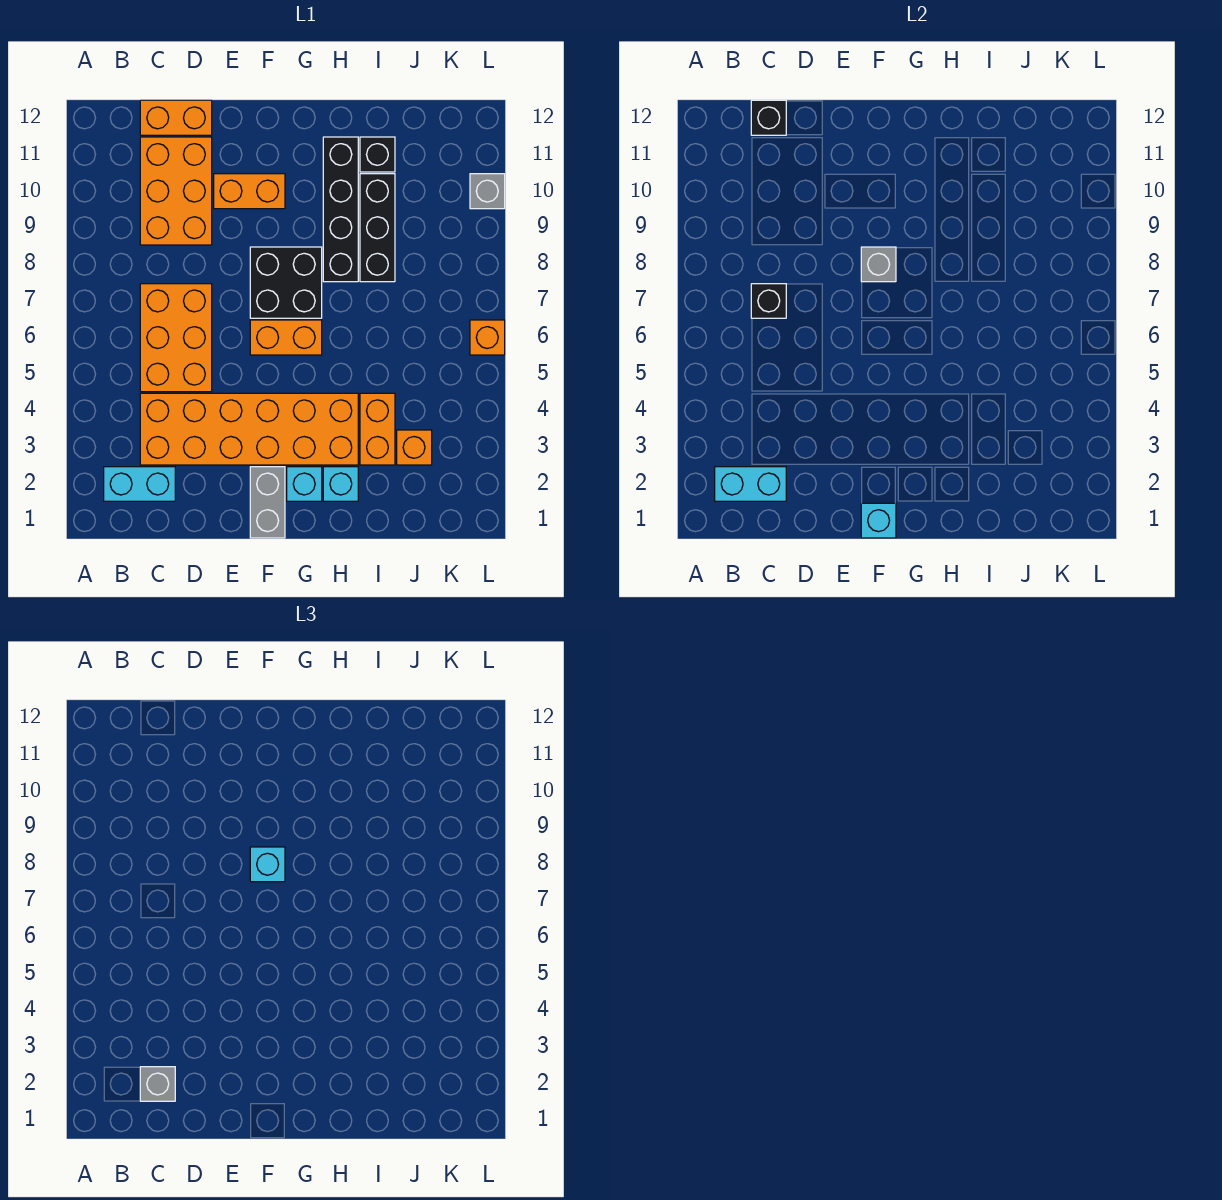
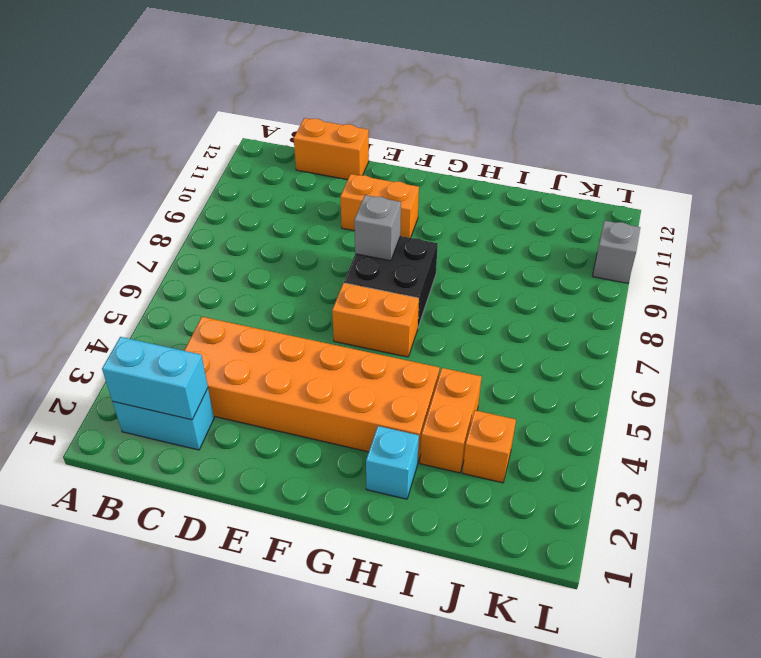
none -> orange 2x3 brick [140,284,212,392]
none -> orange 2x3 brick [140,137,212,245]
none -> grey 1x2 brick [250,467,285,538]

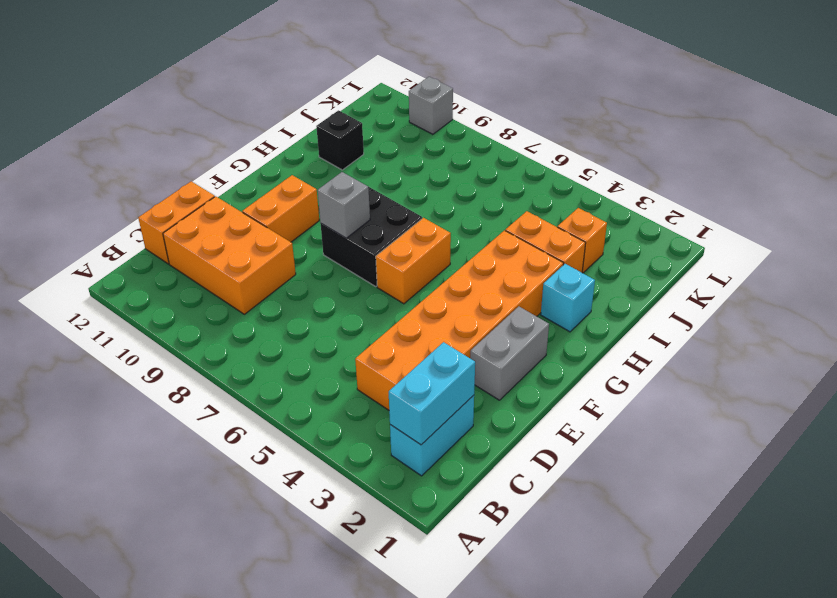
grey 1x2 brick [470,306,549,400] -> grey 1x2 brick turned to [250,467,285,538]
none -> orange 2x3 brick [140,284,212,392]
none -> cyan 1x1 brick [287,467,322,501]
none -> black 1x4 brick [323,137,358,282]

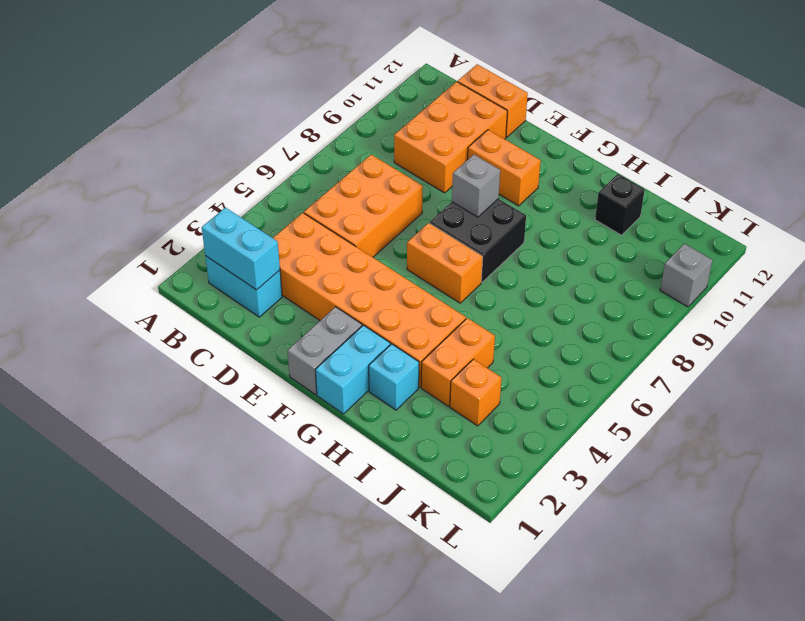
cyan 1x2 brick [315,325,390,414] -> cyan 1x1 brick [287,467,322,501]
none -> black 1x4 brick [323,137,358,282]
none -> black 1x3 brick [360,174,395,282]
none -> orange 1x1 brick [470,320,505,355]

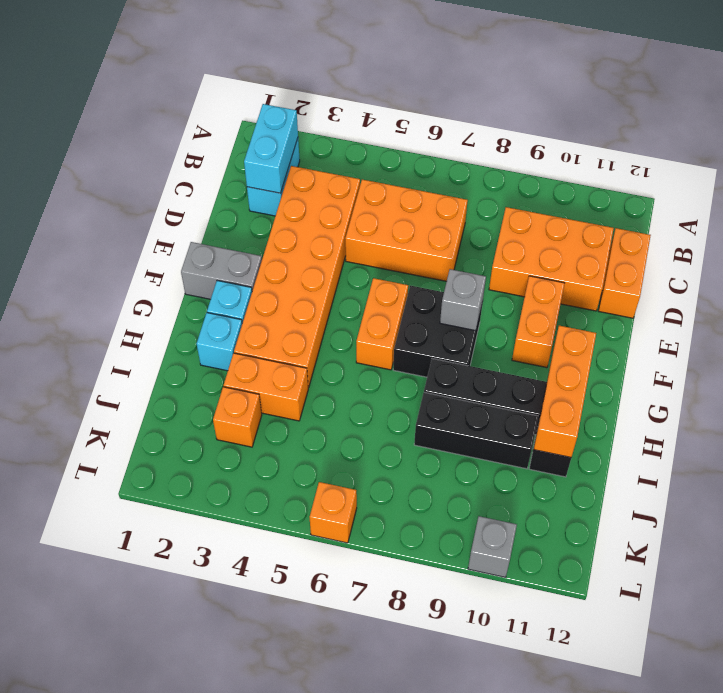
orange 1x3 brick [534,326,596,457] -> none
none -> black 1x1 brick [751,284,786,318]
none -> black 1x1 brick [751,100,786,135]
none -> cyan 1x1 brick [861,503,896,538]

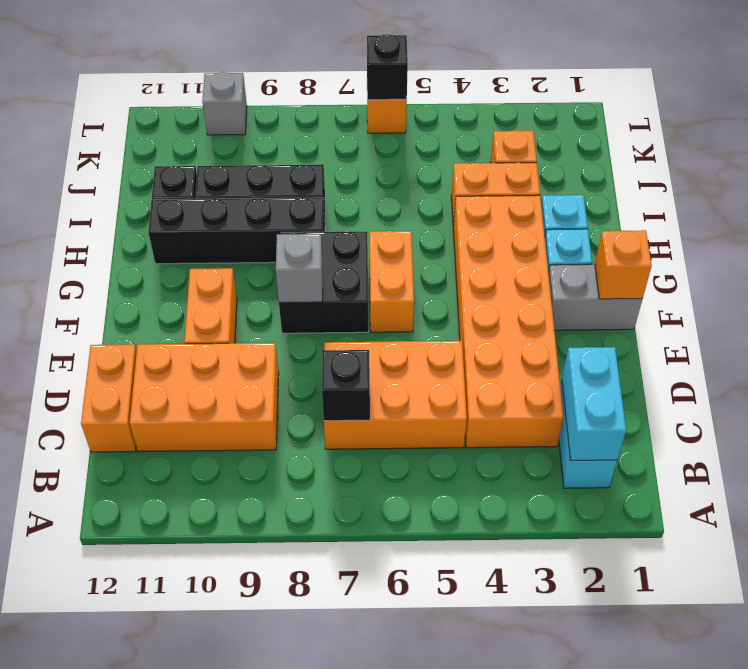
orange 1x1 brick [595,230,652,299] -> cyan 1x1 brick [861,503,896,538]
black 1x1 brick [367,34,408,100] -> black 1x1 brick moved to [751,100,786,135]
none -> grey 1x1 brick [140,1067,175,1101]
none -> cyan 1x1 brick [250,847,285,882]

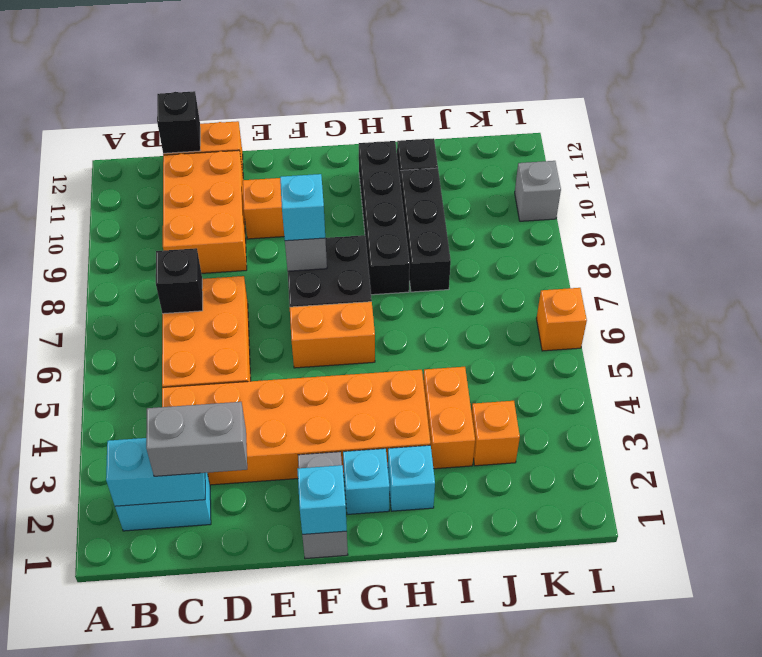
grey 1x2 brick [146,402,247,476] -> grey 1x1 brick [140,1067,175,1101]

